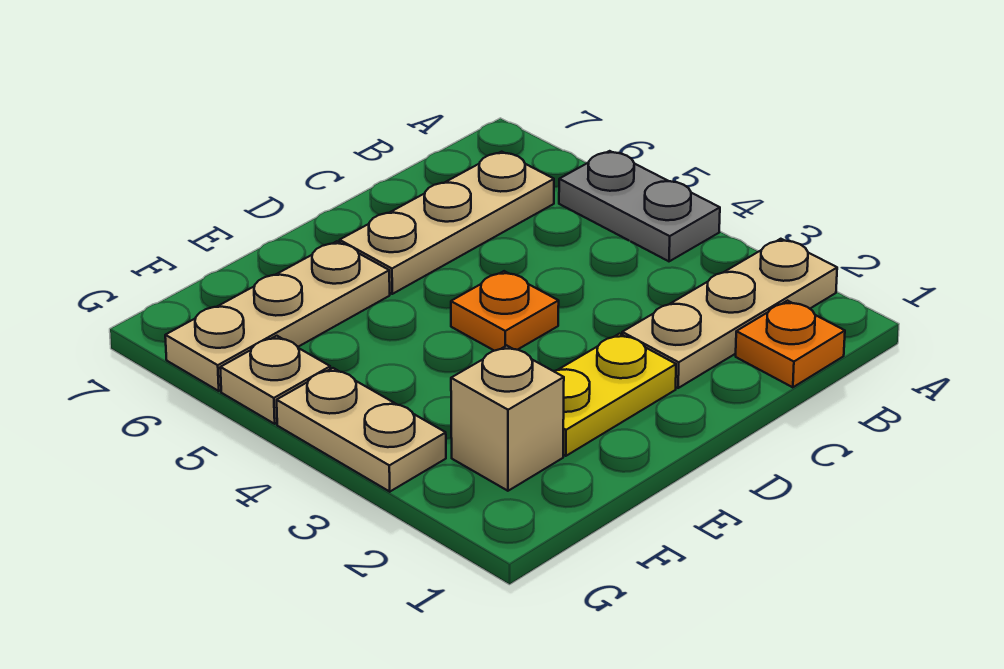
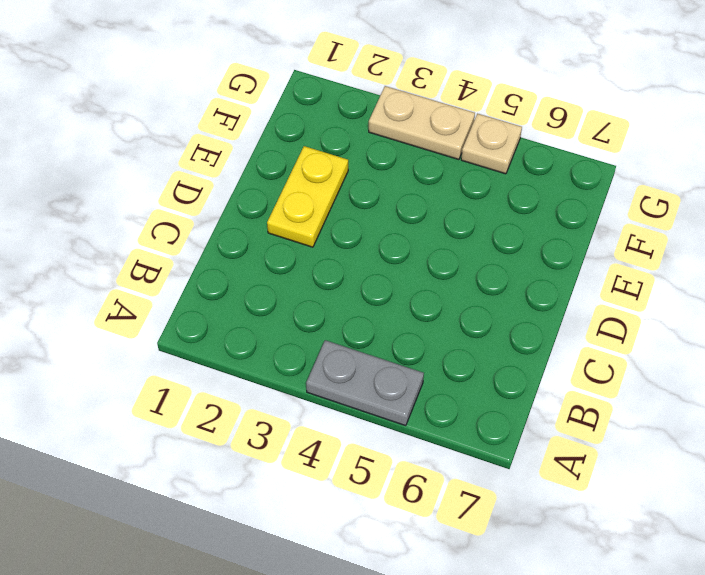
none -> tan 1x3 plate [622,239,837,388]
none -> orange 1x1 plate [736,301,845,387]

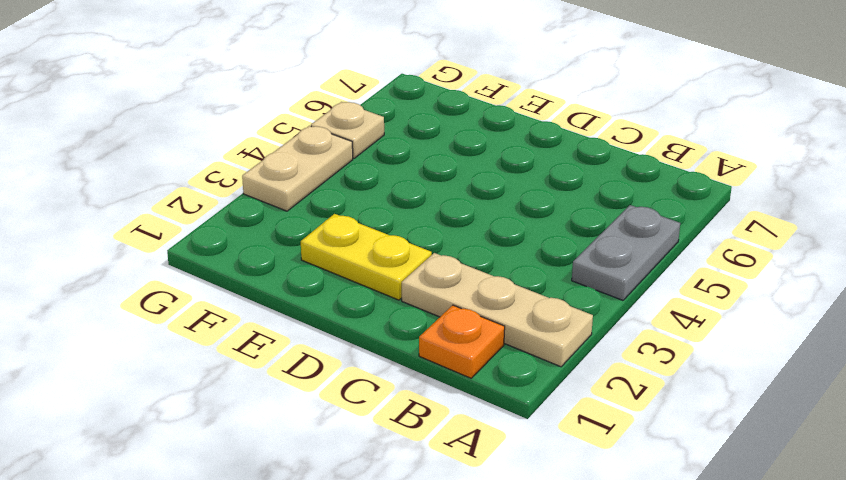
none -> tan 1x3 plate [340,152,554,294]
none -> orange 1x1 plate [451,271,559,351]

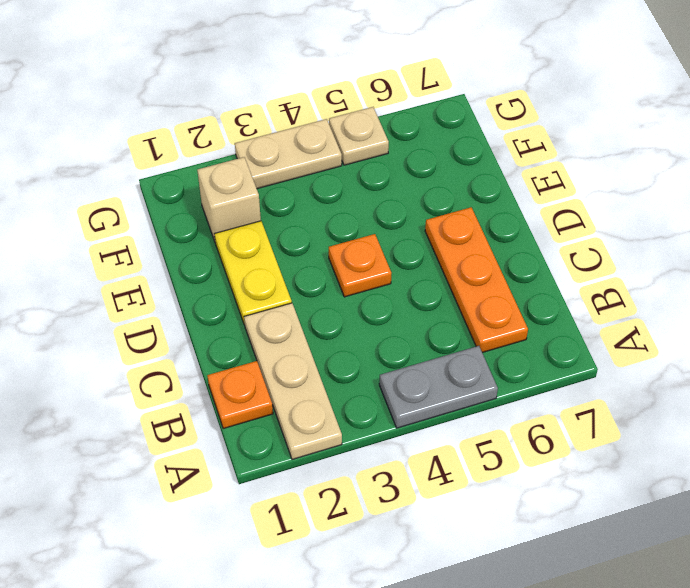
orange 1x3 plate [425,207,528,353] -> tan 1x3 plate [340,152,554,294]
none -> tan 1x3 plate [165,241,390,391]

